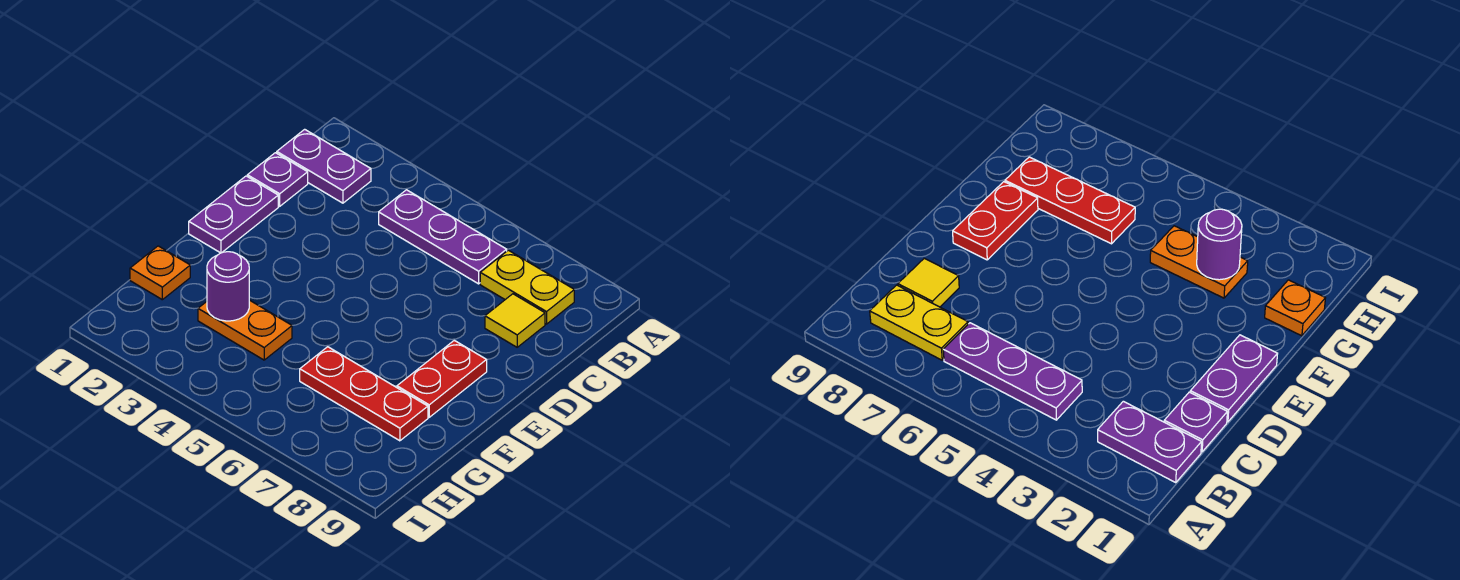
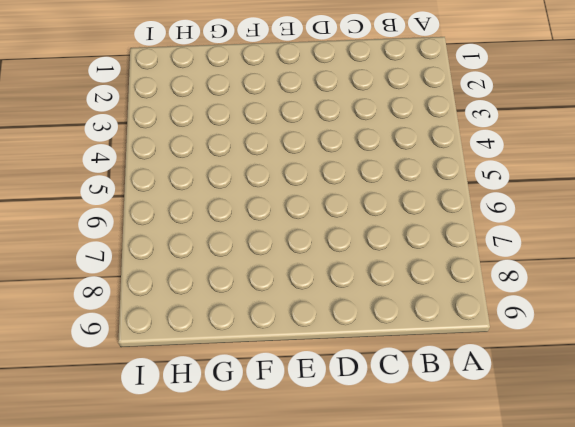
none -> purple 1x2 plate [277,129,371,203]
none -> purple 1x3 plate [379,190,507,284]

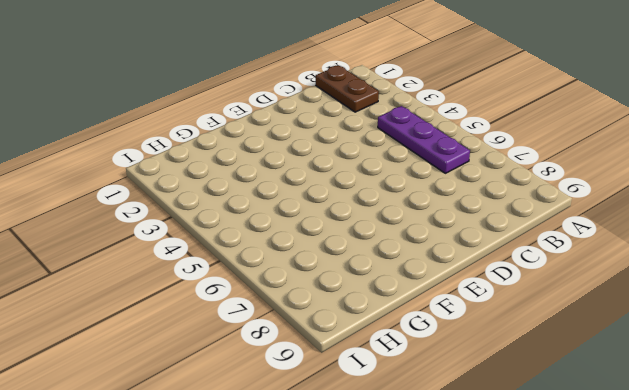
brown 1x2 plate [316,65,379,112] -> purple 1x2 plate [277,129,371,203]
none -> yellow 1x2 plate [480,250,574,324]
none -> purple 1x1 plate [247,153,308,206]

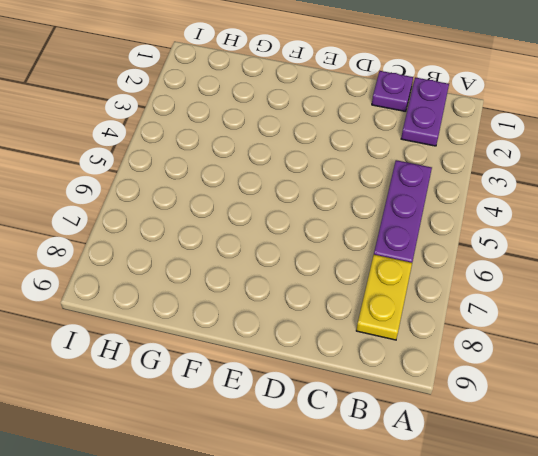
none -> yellow 1x1 tile [485,294,545,347]
none -> purple 1x2 plate [189,176,278,253]

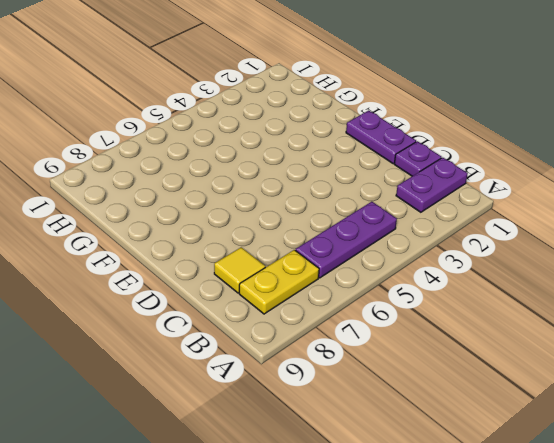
none -> red 1x2 plate [397,340,487,417]
none -> orange 1x1 plate [130,246,190,300]

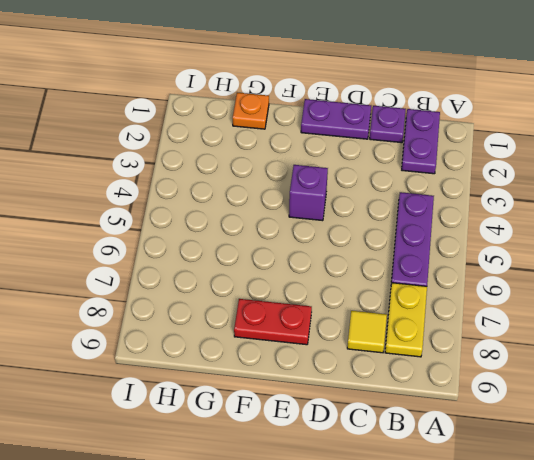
purple 1x1 brick [289,165,328,221] -> none
none -> orange 1x2 plate [198,300,292,360]
none -> red 1x3 plate [300,347,428,441]

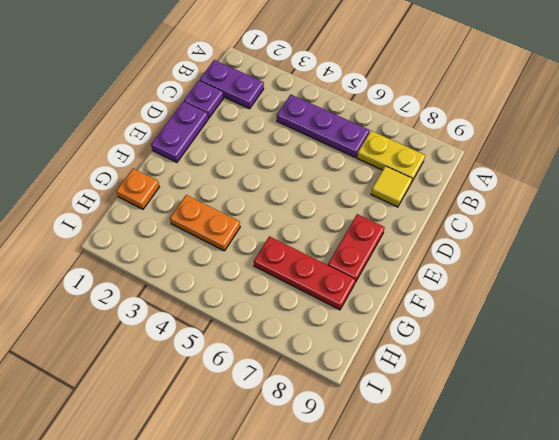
none -> purple 1x1 round brick [207,252,249,321]

